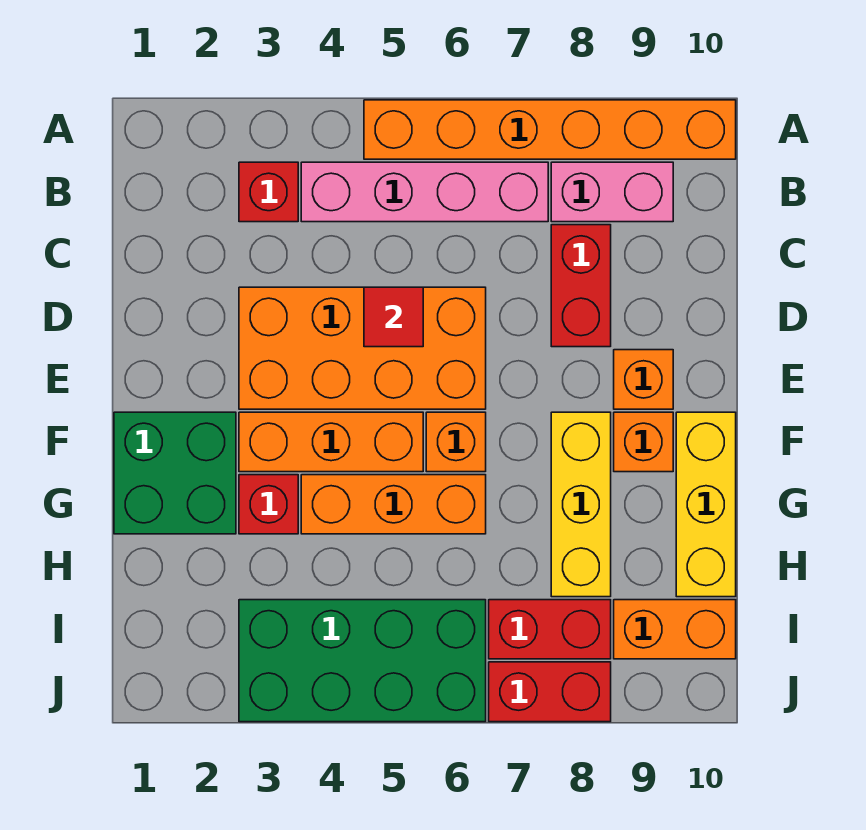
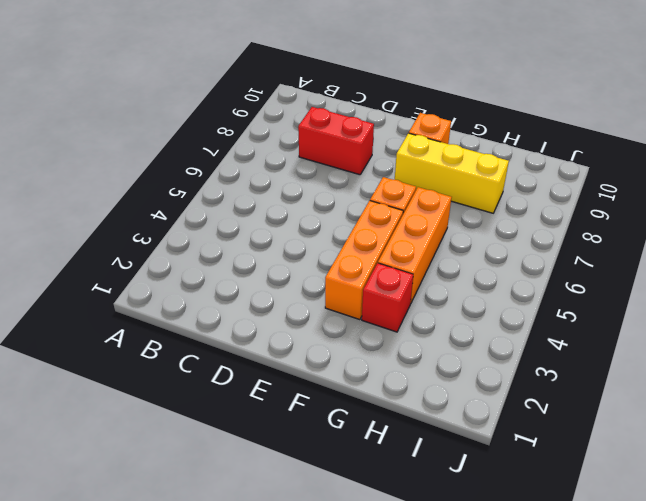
none -> orange 1x6 brick [364,100,736,159]
none -> red 1x1 brick [239,162,298,222]
none -> pink 1x4 brick [301,162,548,222]

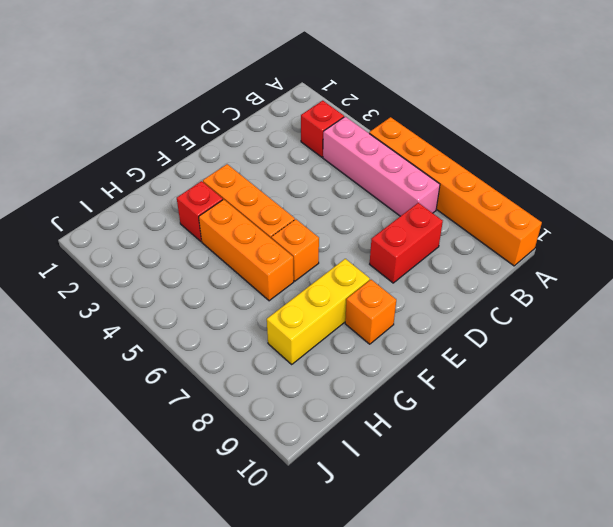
none -> pink 1x2 brick [551,162,673,222]
none -> orange 2x4 brick [239,287,486,409]
none -> orange 1x1 brick [614,350,673,409]

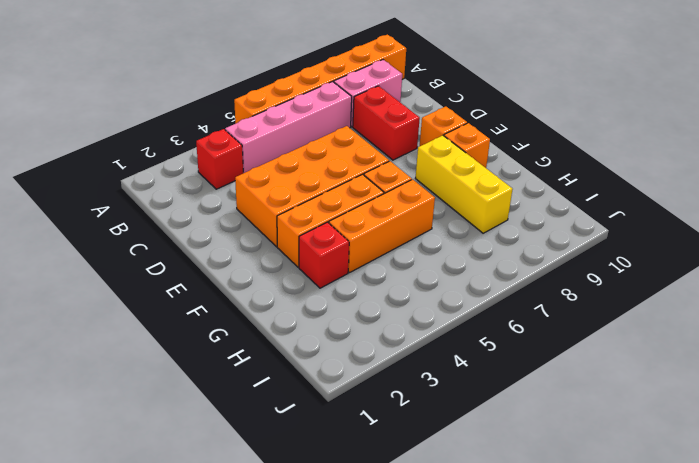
none -> green 2x2 brick [114,412,236,534]
none -> yellow 1x3 brick [676,412,736,597]
none -> green 2x4 brick [239,600,486,722]

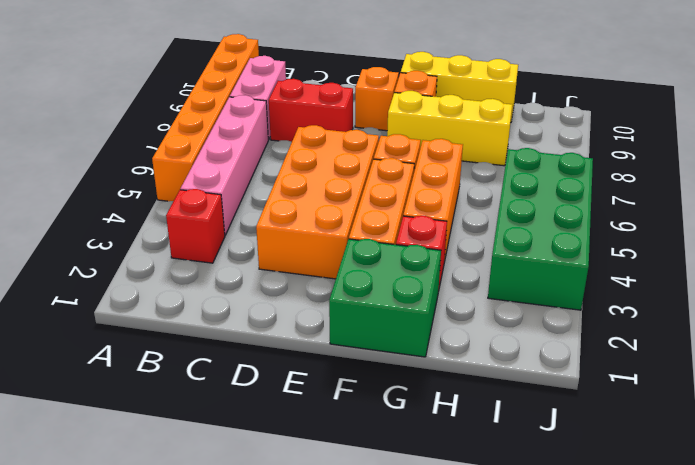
none -> red 1x2 brick [489,600,611,659]
none -> orange 1x2 brick [614,600,736,659]
none -> red 1x2 brick [489,662,611,722]

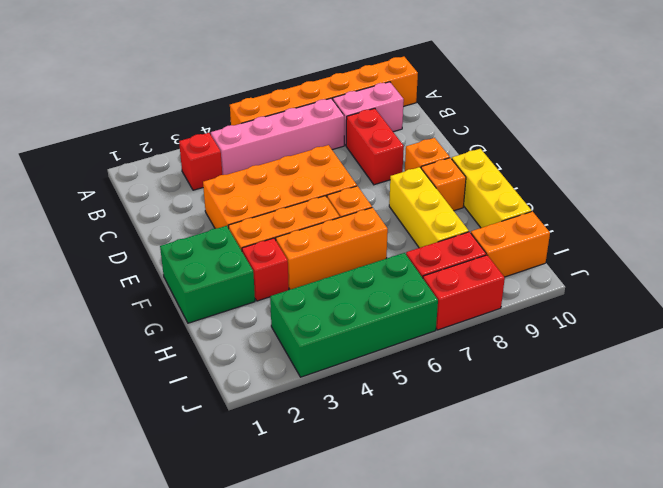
none -> red 1x1 tile [364,287,423,347]

